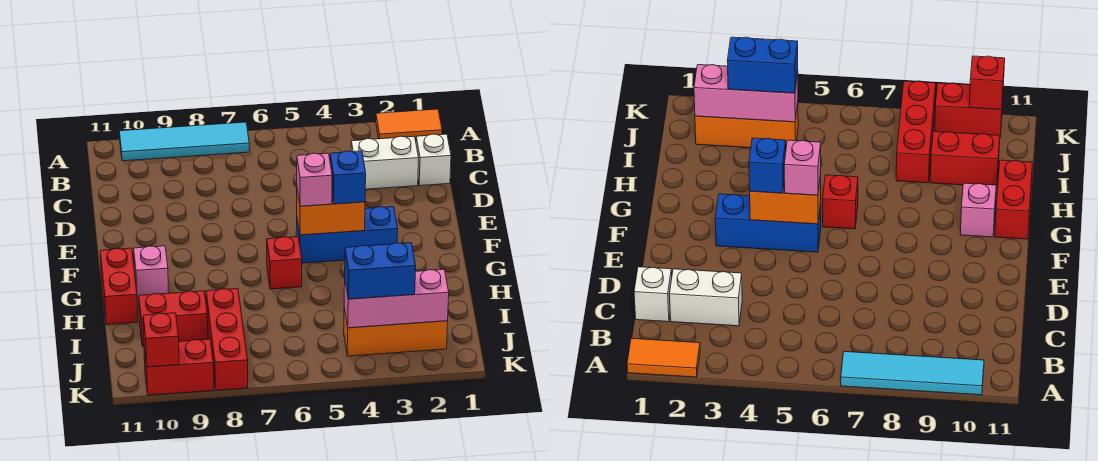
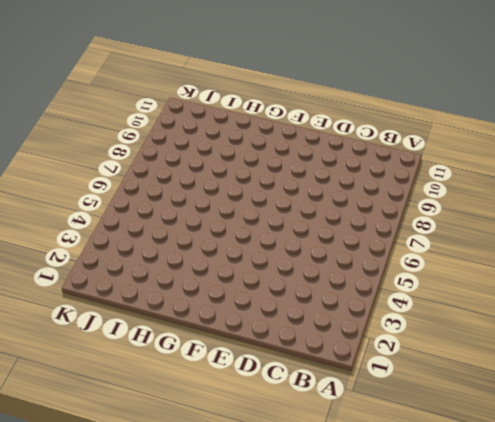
none -> orange 1x2 tile [376,109,442,141]
none -> cyan 1x4 tile [119,122,249,161]
none -> white 1x1 brick [416,134,451,186]

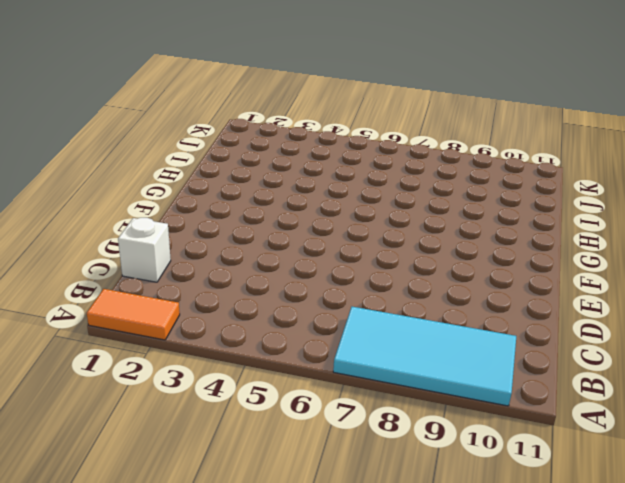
cyan 2x4 tile [333,307,516,406] -> cyan 1x4 tile [119,122,249,161]
none -> white 1x2 brick [351,136,419,189]
none -> blue 1x3 brick [296,207,398,263]
none -> red 1x1 brick [267,237,302,289]

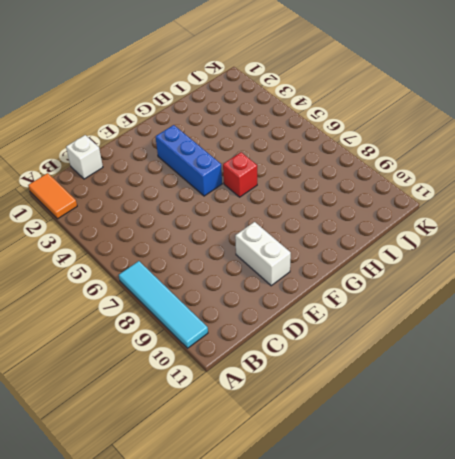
white 1x2 brick [235,222,291,286] -> white 1x2 brick moved to [351,136,419,189]
none -> pink 1x1 brick [134,246,169,299]
none -> red 1x2 brick [100,248,138,325]
none -> red 1x3 brick [206,289,248,390]

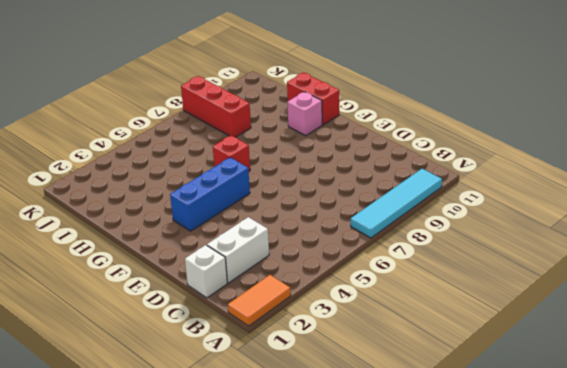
none -> red 1x2 brick [139,291,208,346]
none -> orange 1x3 brick [344,307,448,356]
none -> red 1x2 brick [144,339,214,395]

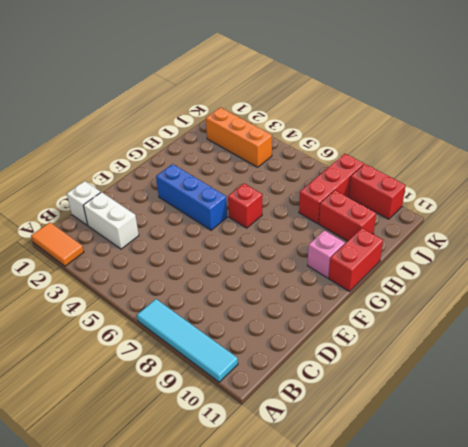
none -> orange 1x2 brick [297,190,365,235]
none -> pink 1x3 brick [344,269,449,328]
none -> red 1x1 brick [143,313,179,367]

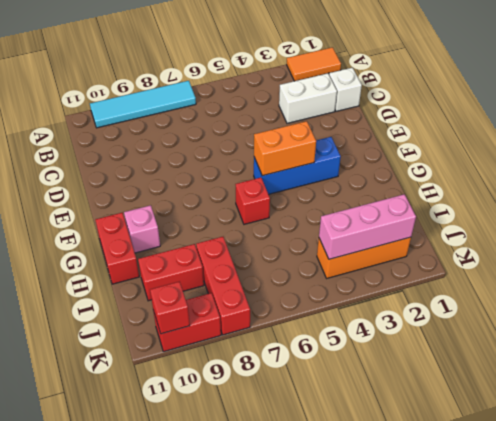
none -> blue 1x1 brick [330,151,366,204]
none -> pink 1x1 brick [297,153,332,206]
none -> blue 1x2 brick [345,243,416,299]

